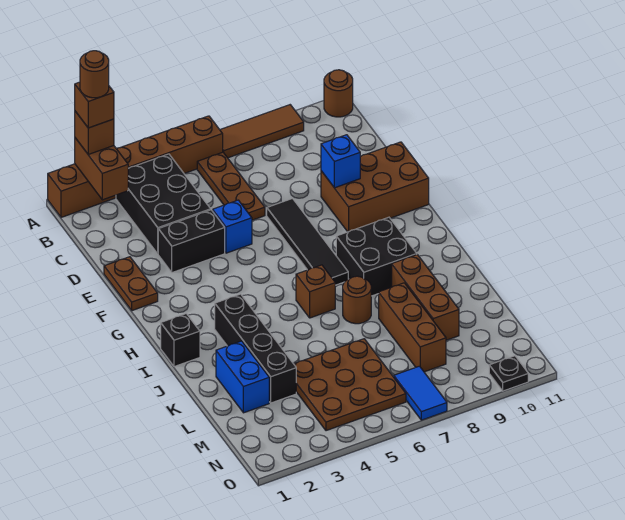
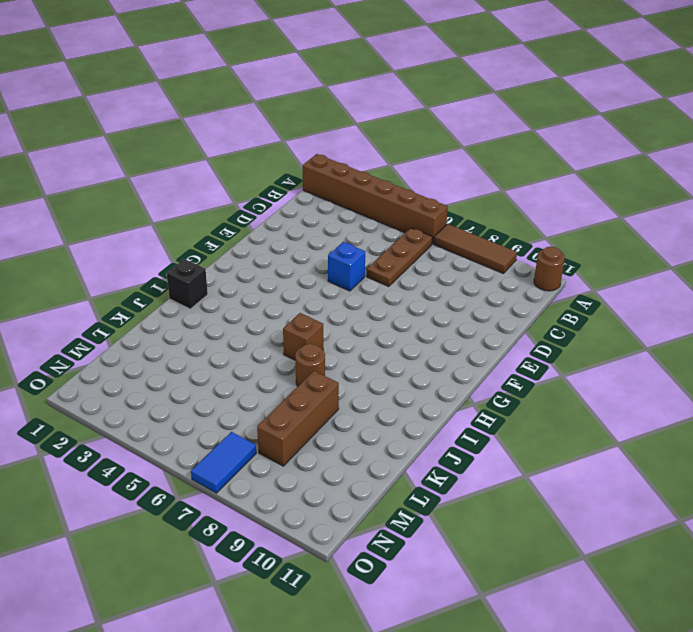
none -> black 2x3 brick [116,154,211,254]
none -> brown 1x2 plate [104,257,158,311]
none -> black 1x2 brick [158,210,225,273]

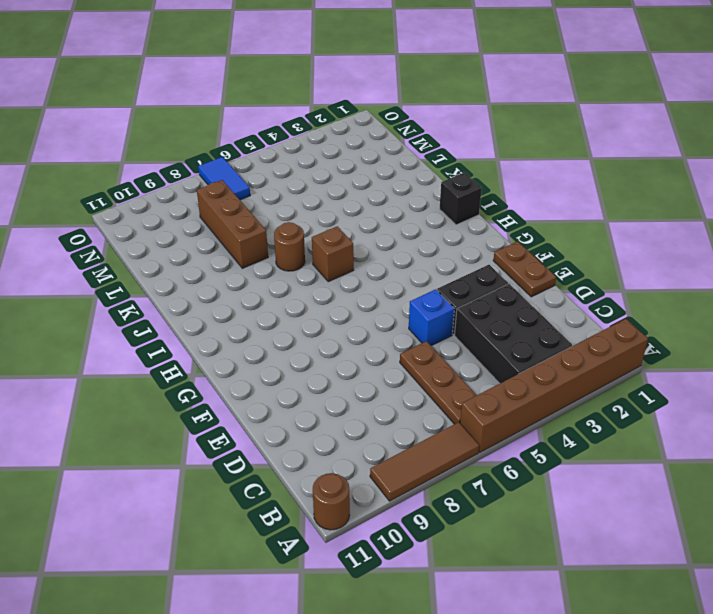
none -> black 1x4 tile [267,199,348,285]
none -> brown 2x3 brick [321,142,429,232]
none -> black 2x2 brick [336,217,417,296]

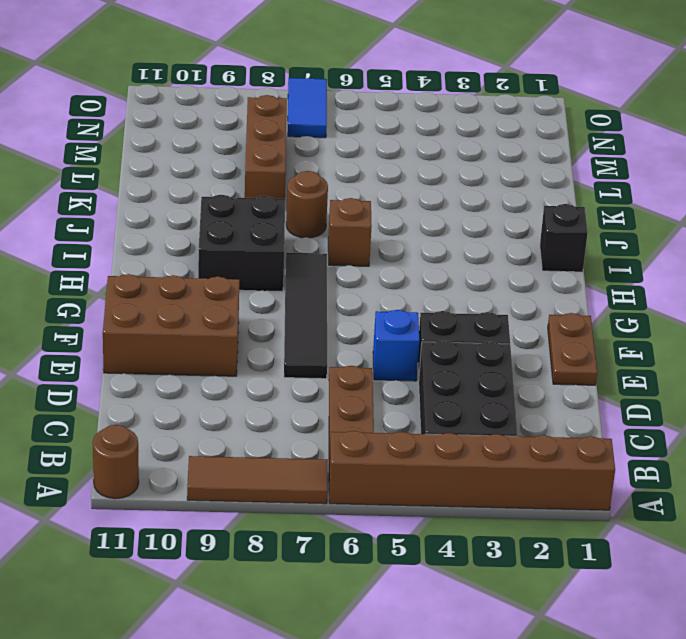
none -> black 1x4 brick [215,294,296,403]
none -> brown 1x3 brick [392,255,459,340]
none -> blue 1x2 brick [216,341,269,413]

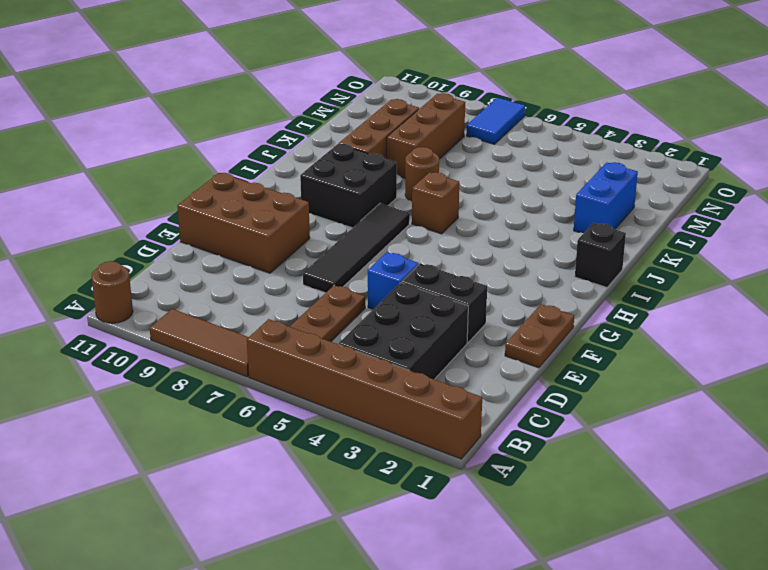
none -> black 1x4 brick [215,294,296,403]
none -> brown 3x3 plate [294,339,406,431]
none -> black 1x1 plate [489,356,528,391]

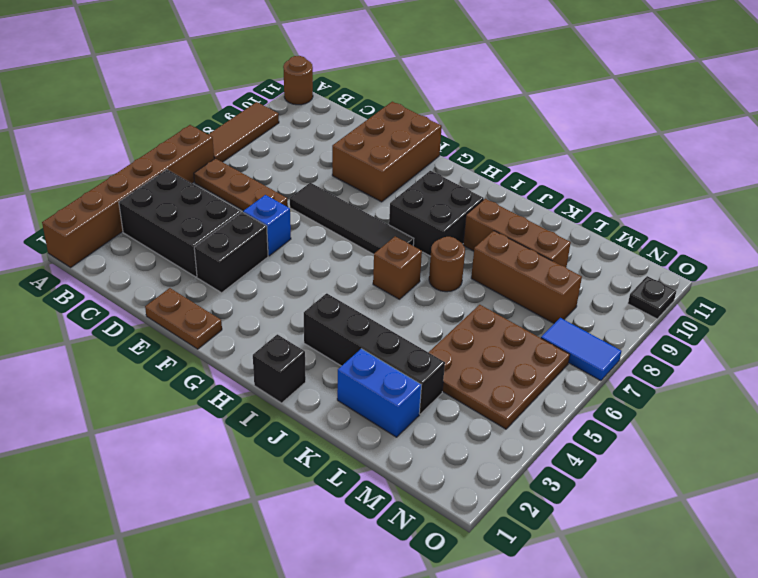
none -> brown 1x2 brick [75,138,128,200]
none -> blue 1x1 brick [321,135,360,188]
none -> brown 1x1 brick [75,111,114,155]

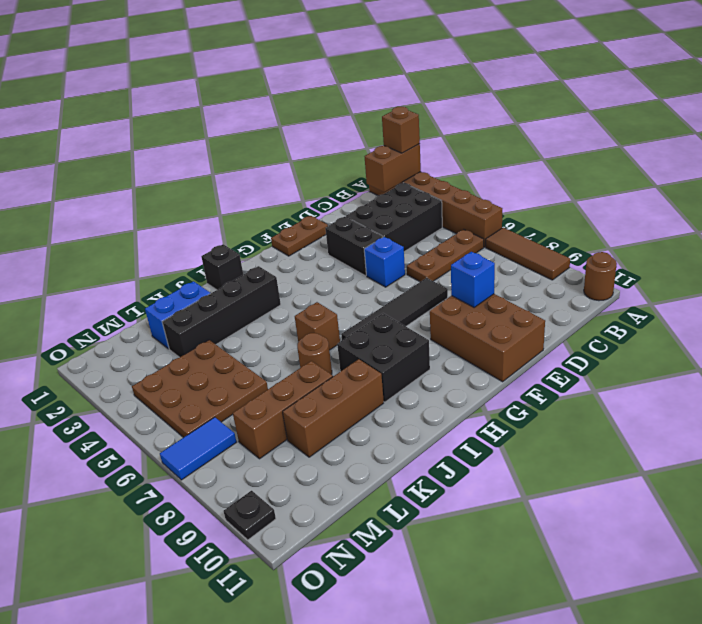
none -> brown 1x1 brick [75,82,114,128]
none -> brown 1x1 round brick [80,51,109,98]

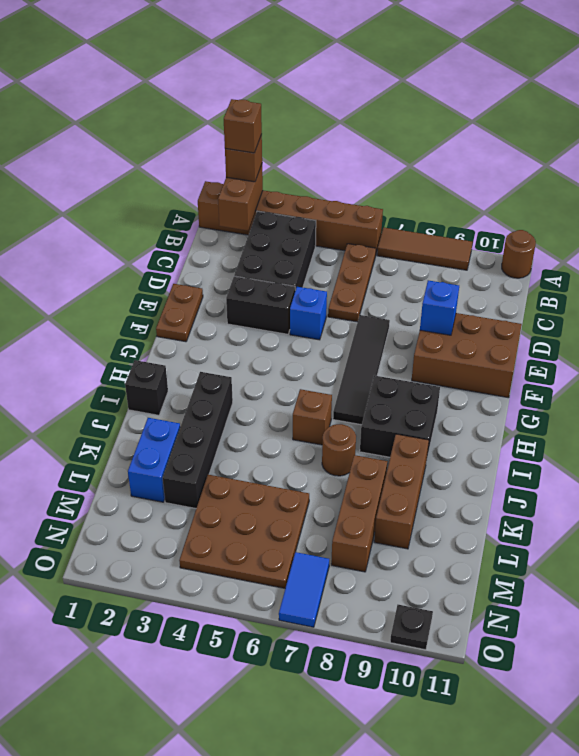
none -> brown 1x1 round brick [80,51,109,98]

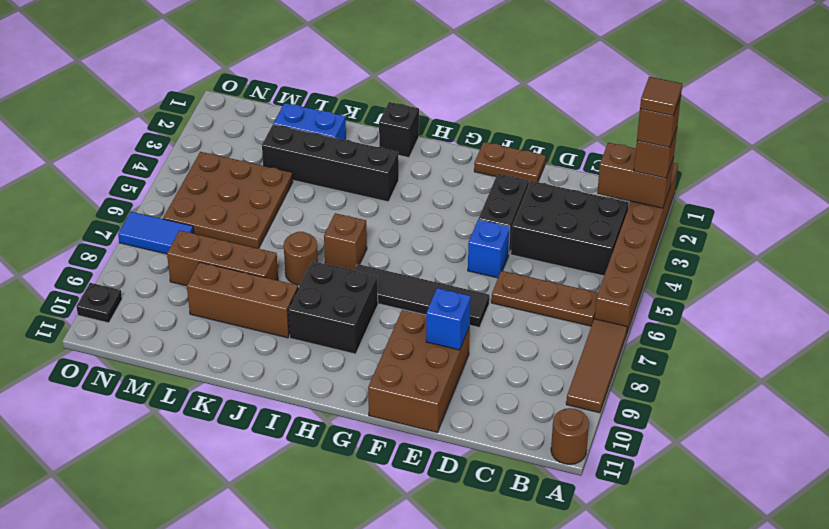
brown 1x1 tile [640,77,682,116] -> brown 1x1 round brick [80,51,109,98]

